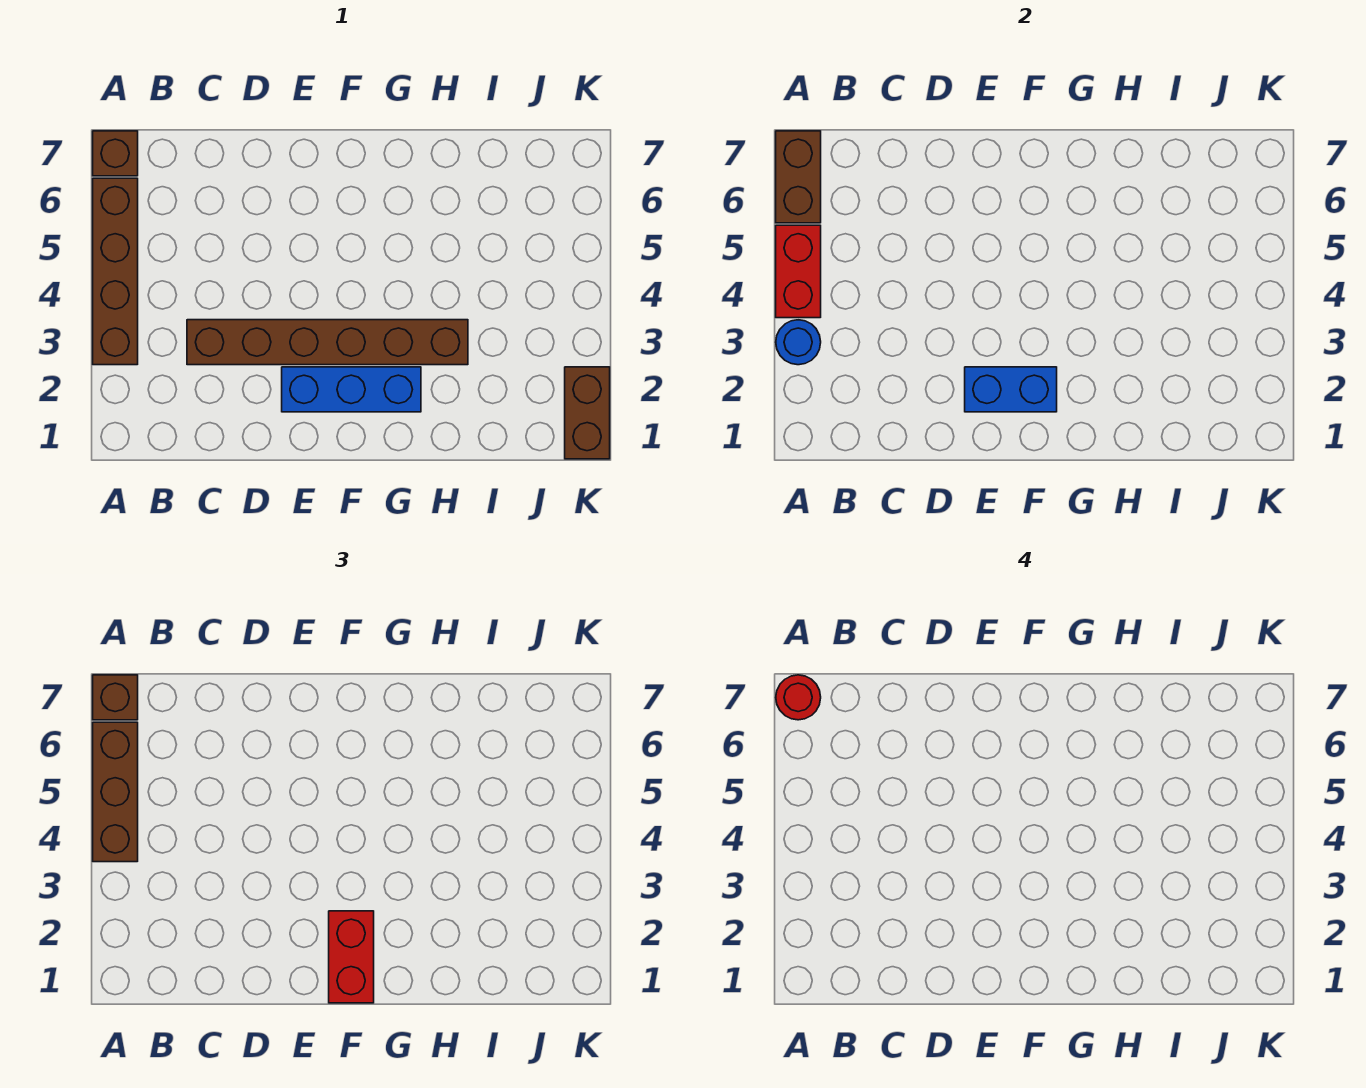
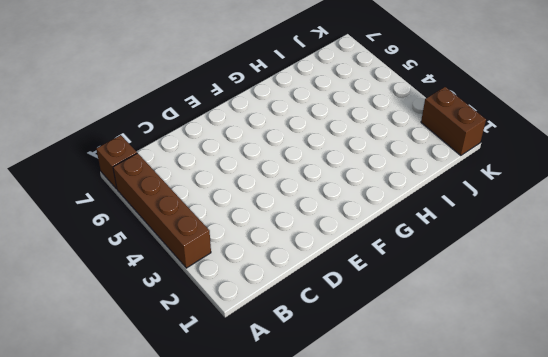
none -> brown 1x6 brick [187,320,468,365]
none -> blue 1x3 brick [282,367,421,412]
none -> blue 1x1 round brick [776,320,821,365]

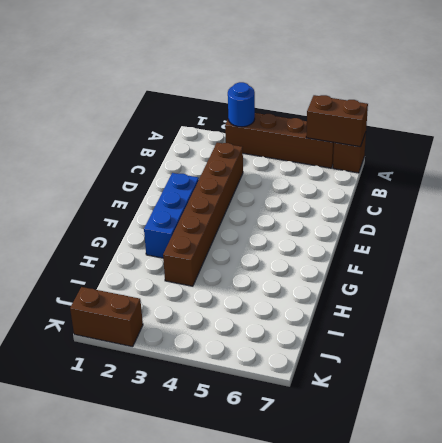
none -> red 1x2 brick [776,225,821,318]
none -> blue 1x2 brick [965,367,1057,412]
none -> brown 1x3 brick [93,722,138,862]

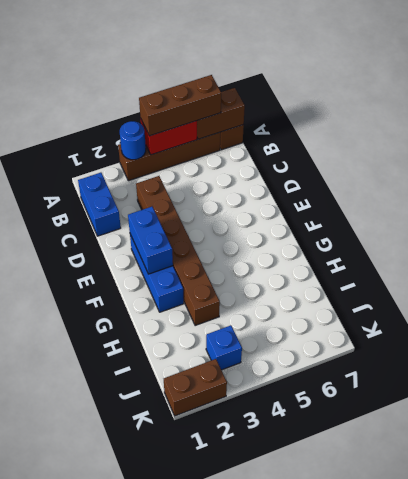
blue 1x2 brick [78,173,121,236] -> none
blue 1x1 brick [206,325,242,370] -> none
none -> brown 1x1 brick [93,675,138,720]
none -> red 1x2 brick [329,911,374,1003]
none -> red 1x1 round brick [776,675,821,720]

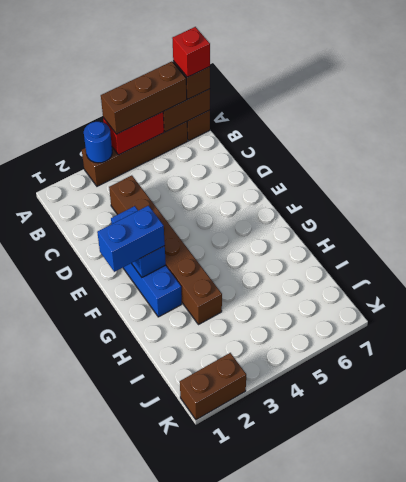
red 1x1 brick [172,27,210,77] -> red 1x1 round brick [776,675,821,720]
blue 1x2 brick [97,206,165,272] -> red 1x2 brick [329,911,374,1003]

